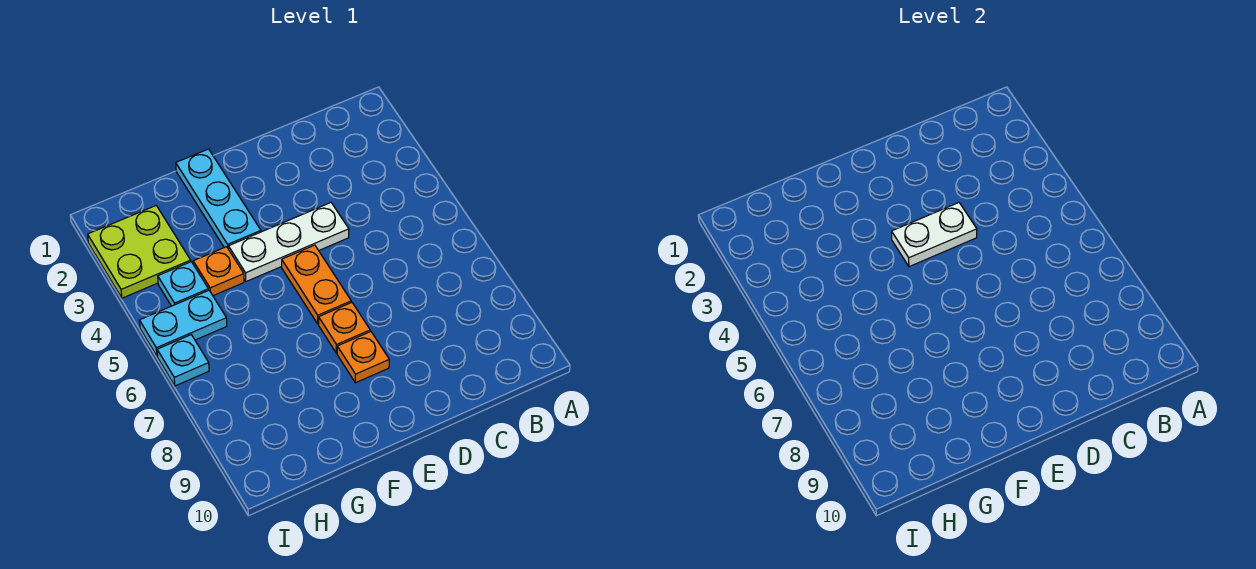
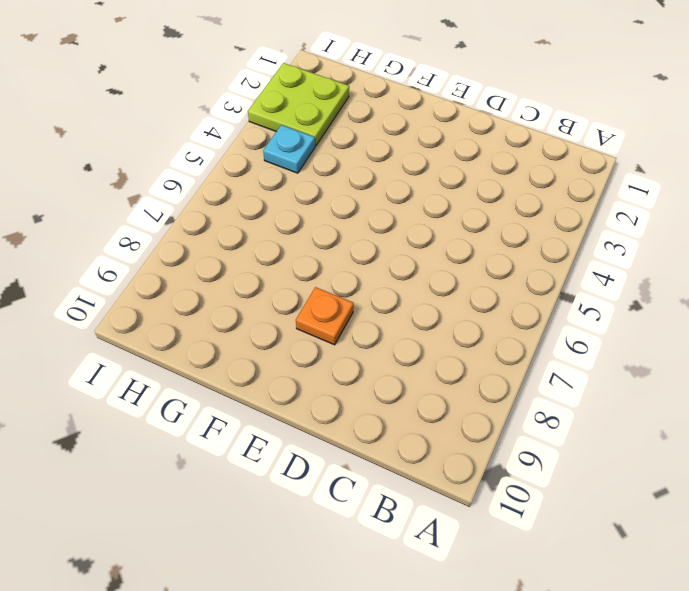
none -> white 1x3 plate [228,203,349,282]
none -> orange 1x2 plate [282,245,351,324]

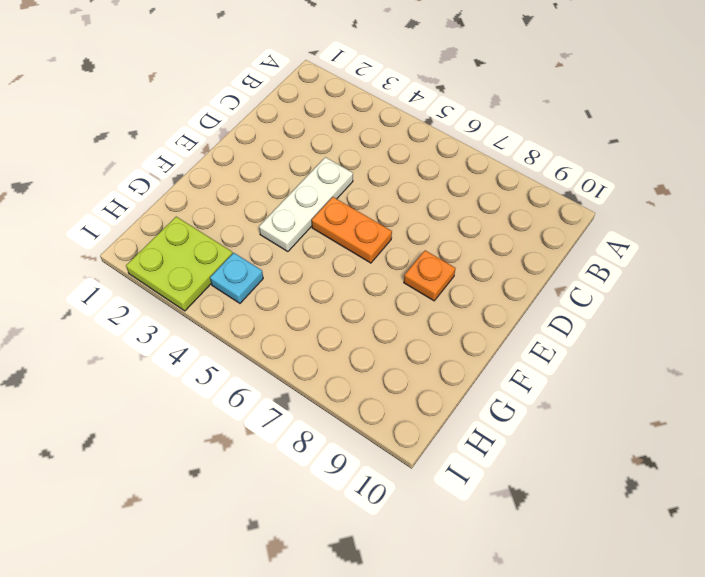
none -> orange 1x1 plate [319,302,370,353]
none -> cyan 1x3 plate [176,149,261,249]

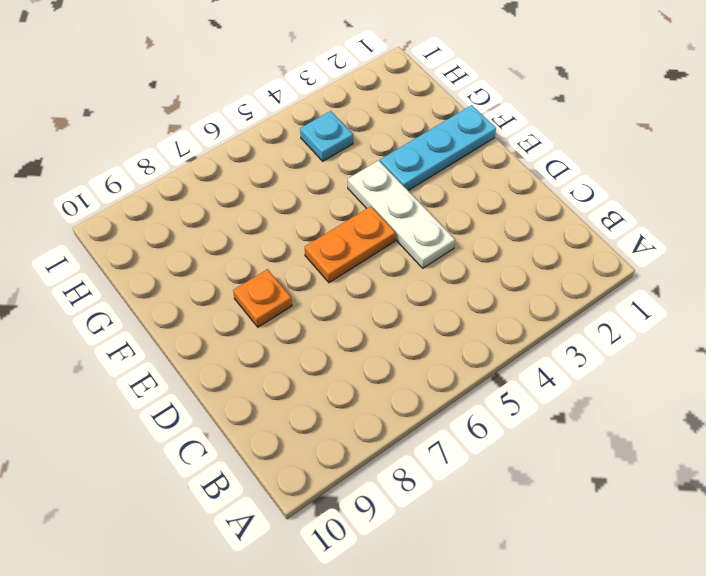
none -> orange 1x1 plate [319,302,370,353]
none -> orange 1x1 plate [193,247,244,296]

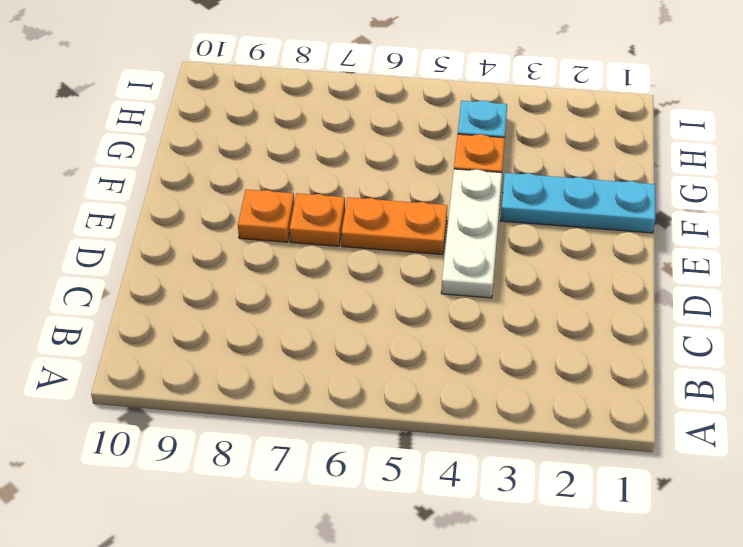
none -> lime 2x2 plate [88,206,191,298]
none -> cyan 1x2 plate [140,290,227,356]

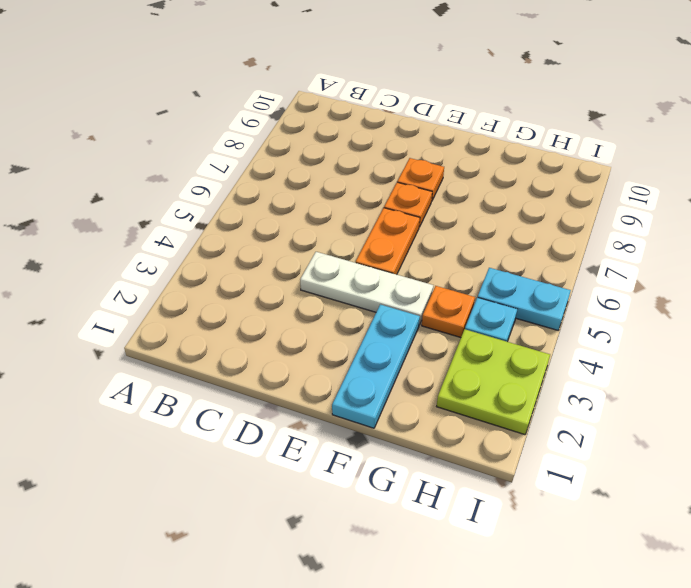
none -> cyan 1x1 plate [157,335,209,386]
none -> white 1x2 plate [892,203,977,267]

